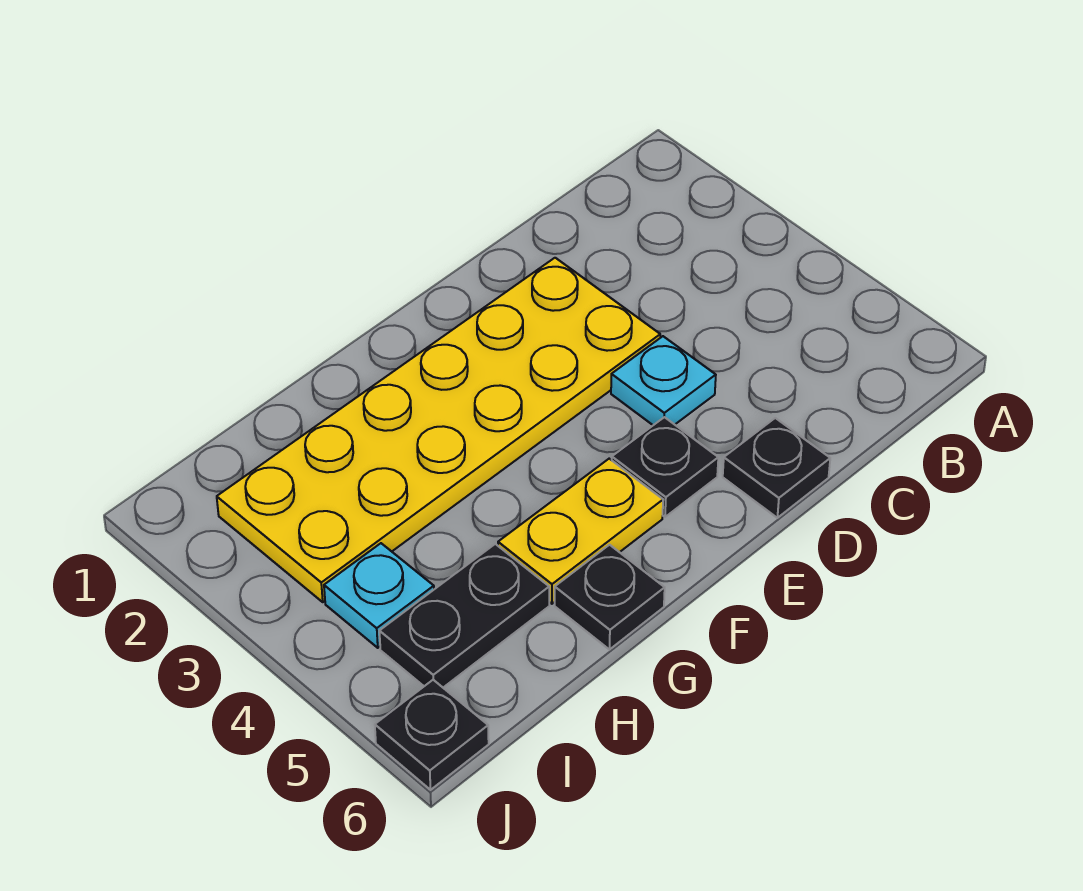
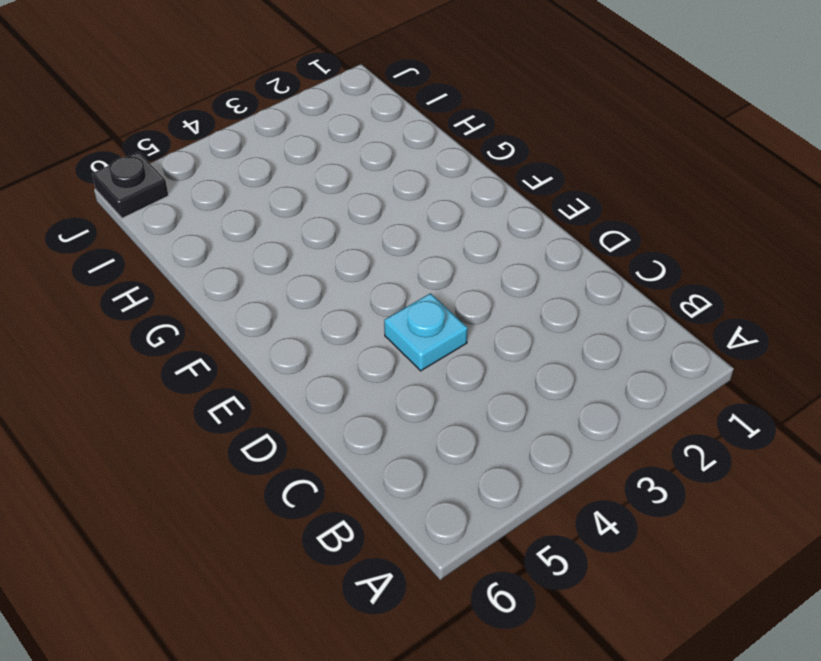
none -> yellow 2x6 plate [217,258,660,602]
none -> black 1x1 plate [723,418,830,518]

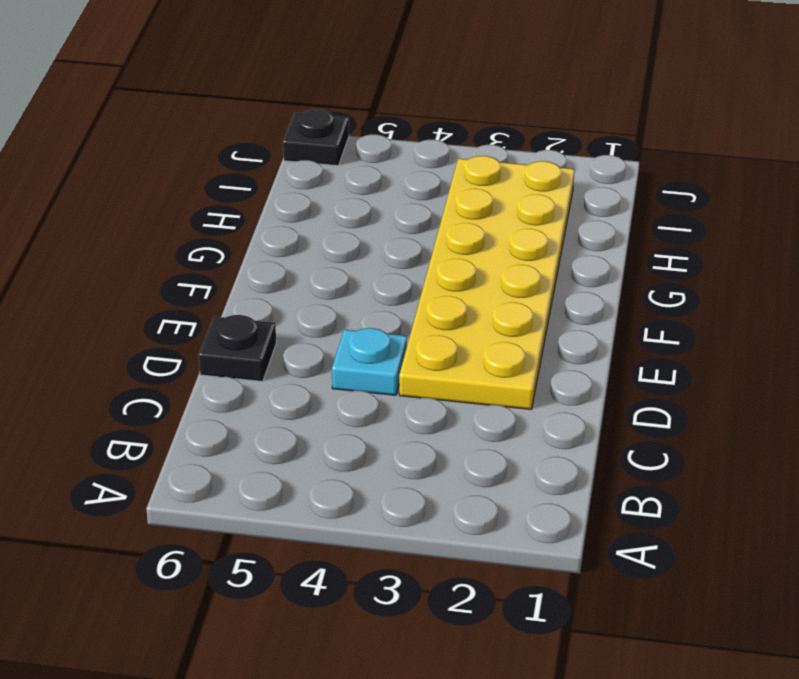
none -> black 1x1 plate [612,417,718,517]
none -> yellow 1x2 plate [498,459,663,604]

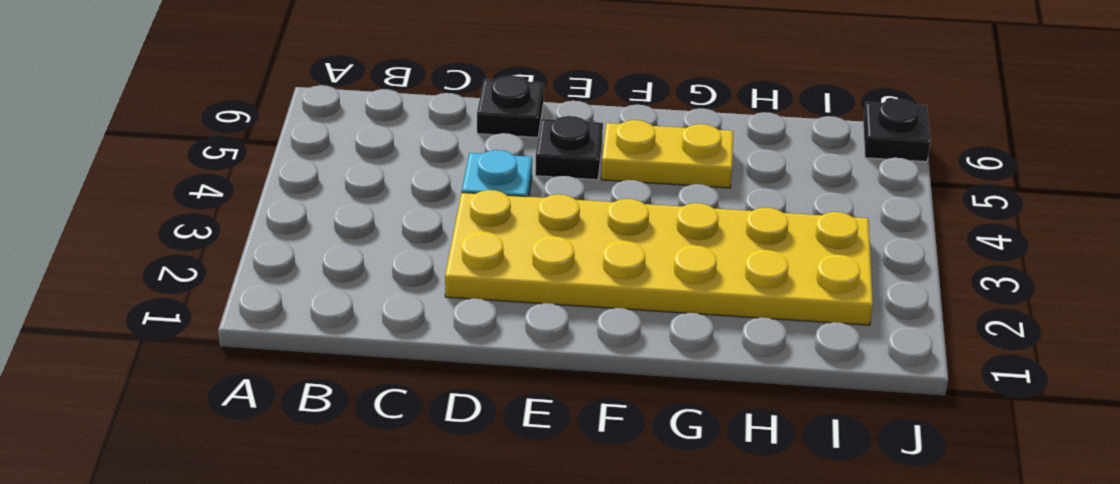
none -> black 1x1 plate [555,545,665,650]
none -> black 1x2 plate [379,544,549,687]

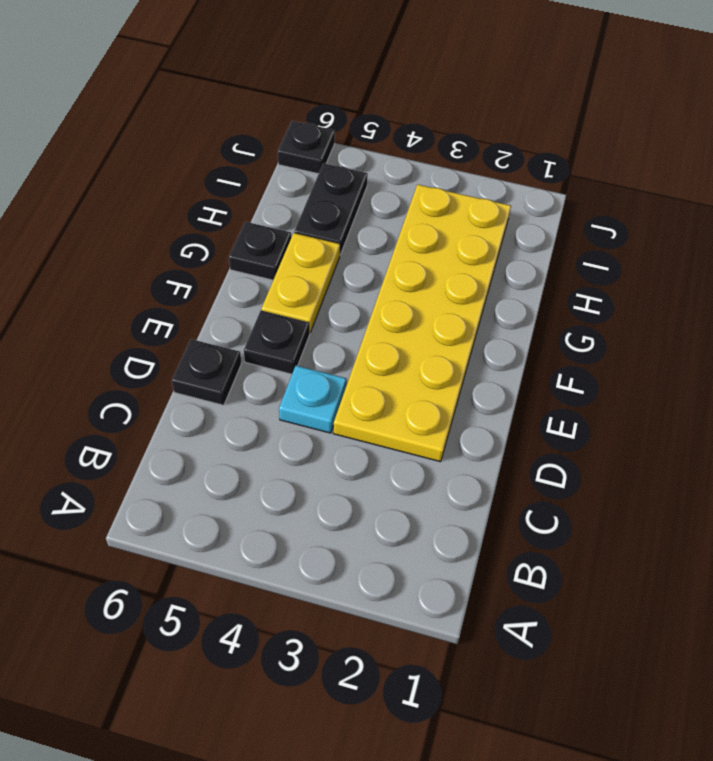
none -> cyan 1x1 plate [324,543,434,648]

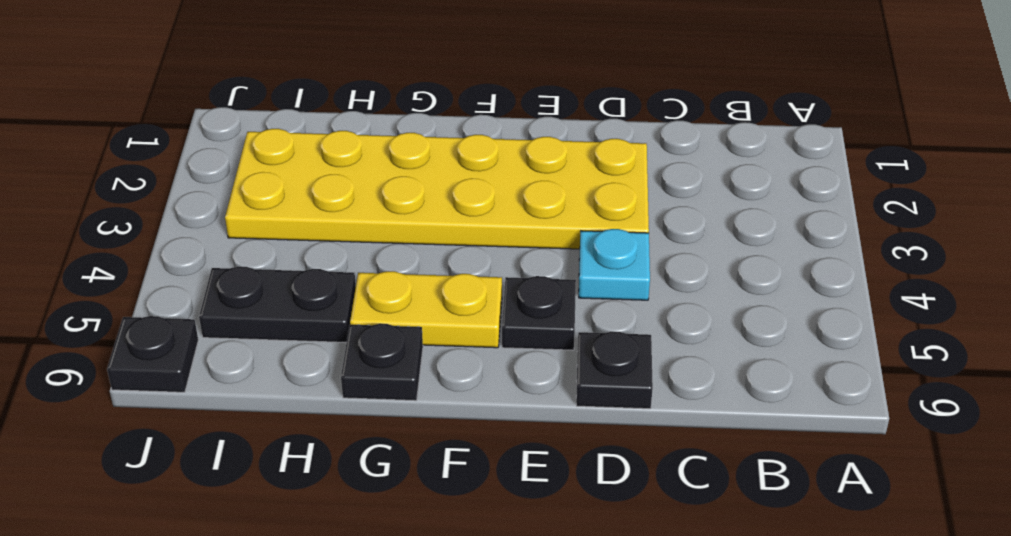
none -> cyan 1x1 plate [324,543,434,648]

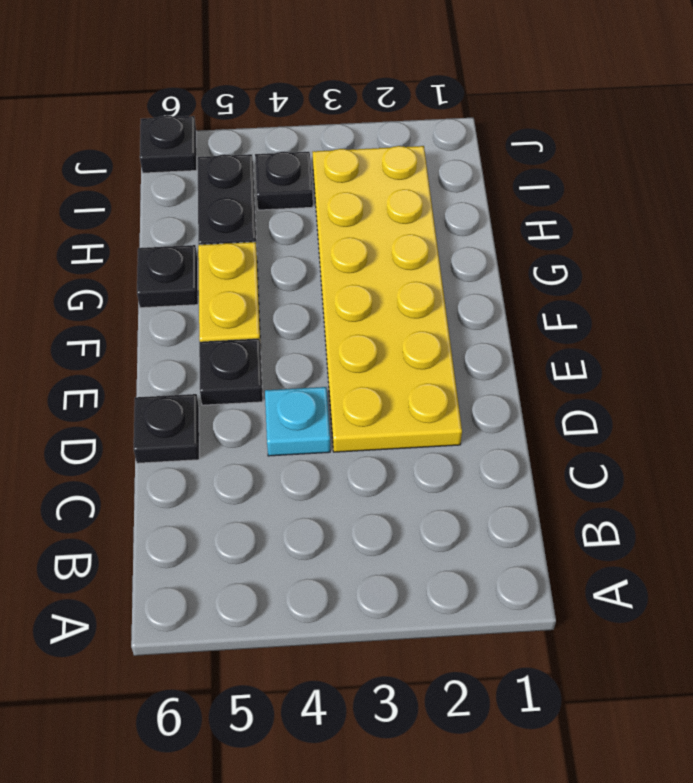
black 1x1 plate [255,152,313,210] -> cyan 1x1 plate [324,543,434,648]

